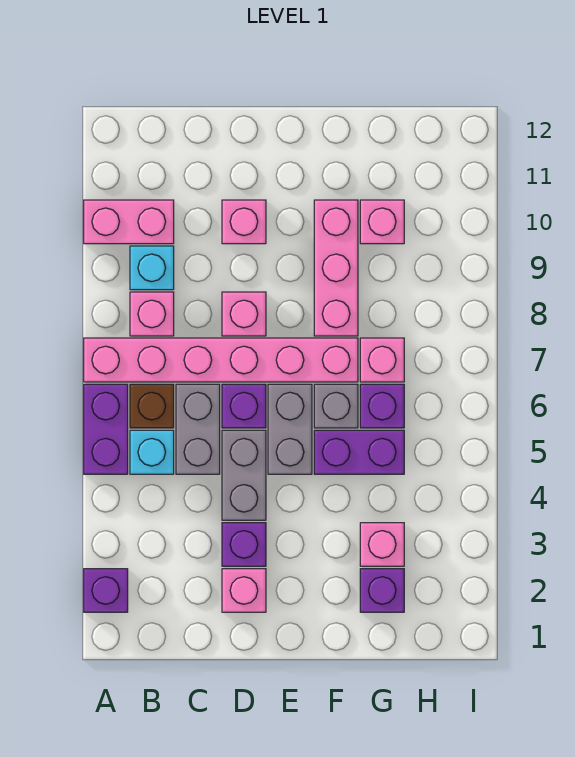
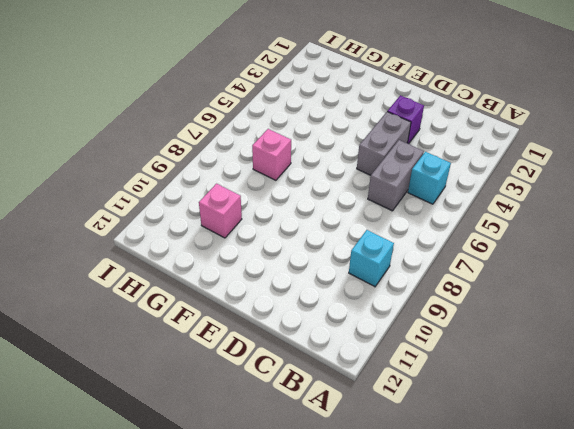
none -> purple 1x1 brick [84,569,128,612]
none -> purple 1x2 brick [84,384,128,474]
none -> pink 1x6 brick [84,338,358,382]

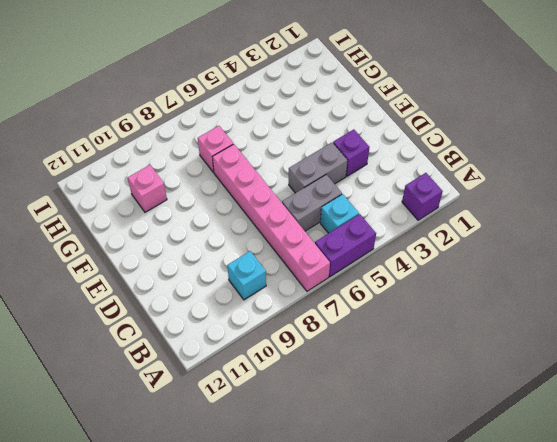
none -> pink 1x2 brick [84,200,174,244]
none -> brown 1x1 brick [130,384,174,428]
none -> pink 1x1 brick [130,292,174,336]

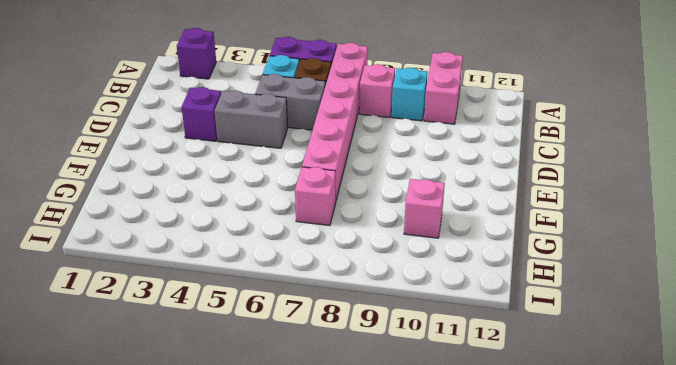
none -> pink 1x1 brick [222,569,266,612]
none -> purple 1x1 brick [222,384,266,428]
none -> pink 1x1 brick [222,292,266,336]

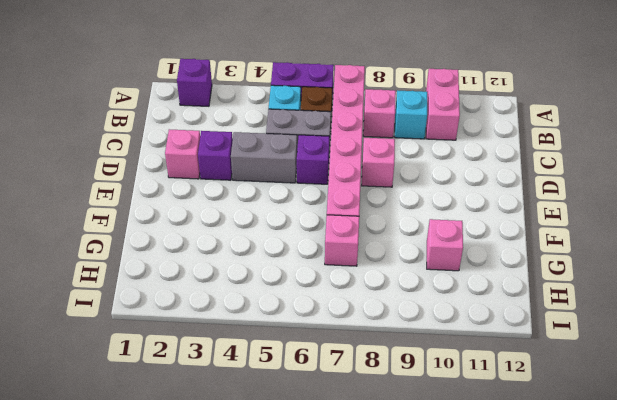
none -> pink 1x1 brick [222,200,266,244]
none -> grey 1x2 brick [268,384,312,474]
none -> purple 1x2 brick [314,430,404,474]

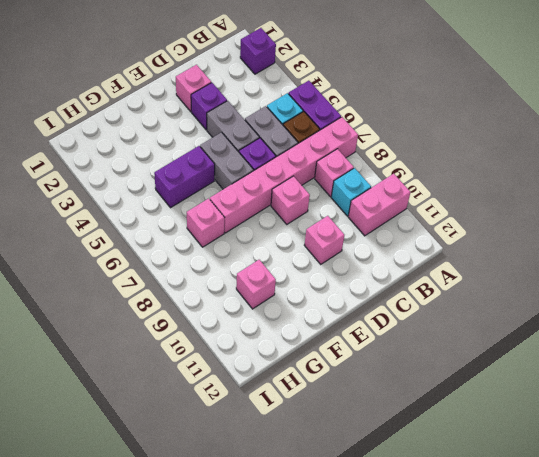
none -> grey 1x1 brick [314,384,358,428]
none -> pink 1x3 brick [314,200,358,336]
none -> purple 1x1 brick [360,569,404,612]

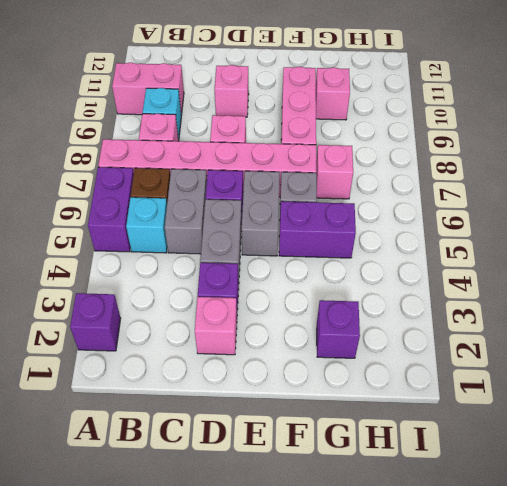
none -> pink 1x1 brick [360,523,404,566]
none -> purple 1x1 brick [360,384,404,428]

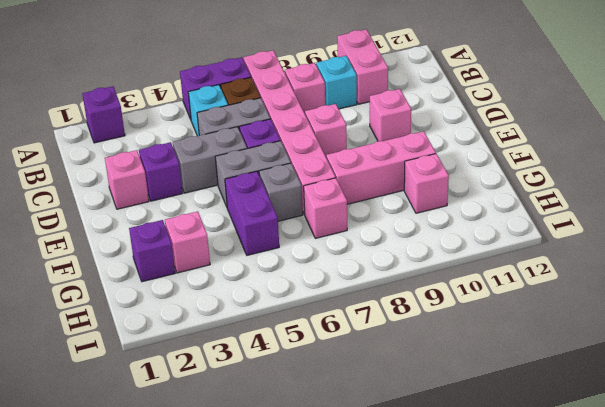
none -> purple 1x1 brick [360,384,404,428]

